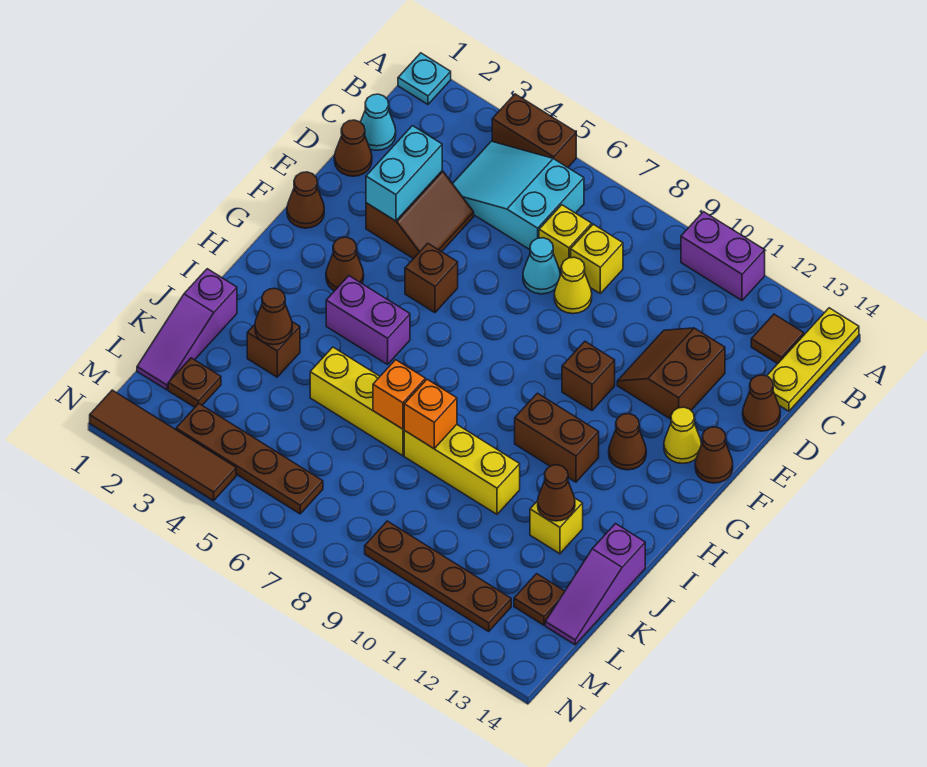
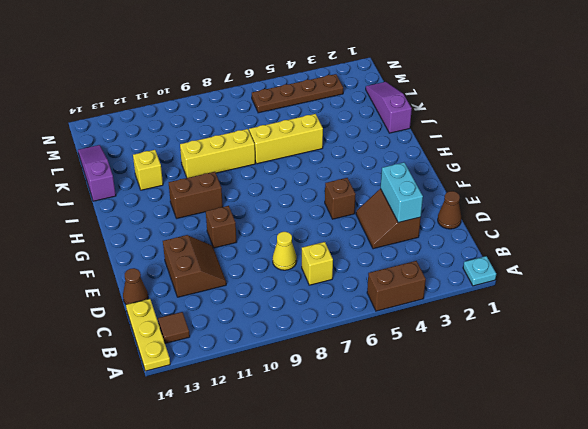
none -> purple 1x2 brick [681,212,765,300]
none -> cyan 2x3 slope [453,141,584,250]
none -> cyan 1x1 cone [361,94,396,150]
none -> yellow 1x1 brick [571,224,623,293]

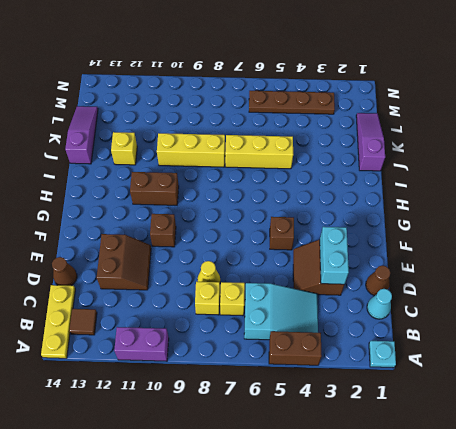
none -> cyan 1x1 cone [523,238,560,294]
none -> brown 1x1 cone [287,172,324,228]
none -> yellow 1x1 cone [664,407,701,464]
none -> brown 1x1 cone [695,427,733,483]

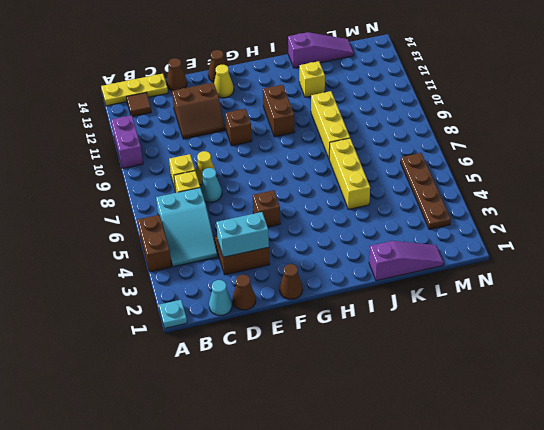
none -> brown 1x1 cone [326,237,364,291]
none -> brown 1x1 cone [609,414,646,470]
none -> purple 1x2 brick [326,276,410,365]
none -> brown 1x1 brick [247,322,300,377]

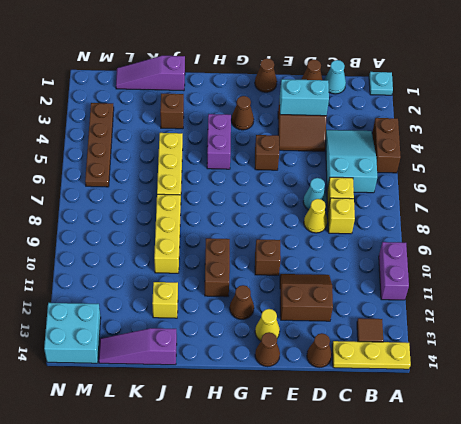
cyan 2x2 brick [44,303,101,363] -> none
none -> brown 1x1 plate [168,358,221,407]
none -> brown 1x1 plate [514,574,565,625]
none -> brown 1x4 plate [365,521,511,631]
none -> brown 1x4 tile [90,390,236,500]

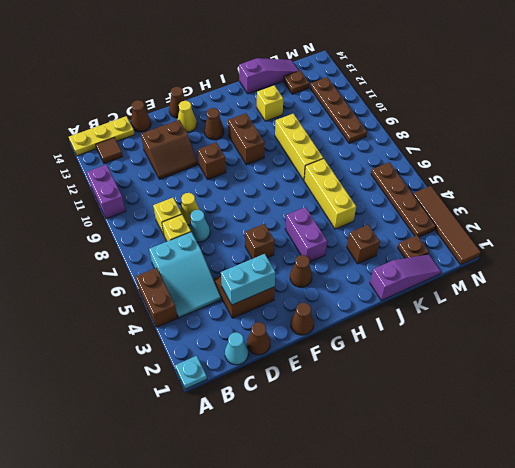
none -> brown 1x1 cone [255,288,292,345]
none -> orange 1x1 brick [373,360,425,429]
none -> orange 1x1 brick [404,379,457,448]
none -> brown 1x1 cone [538,465,575,521]

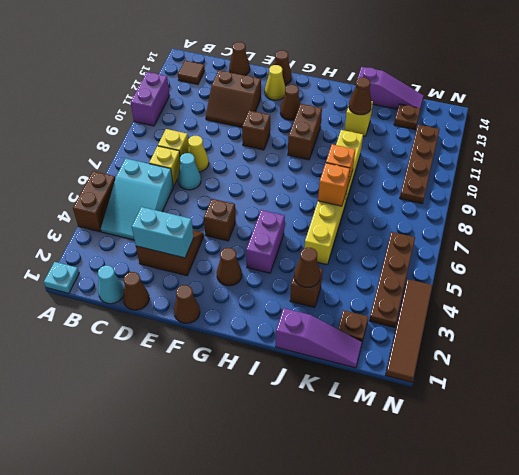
none -> yellow 1x3 plate [767,308,859,411]

